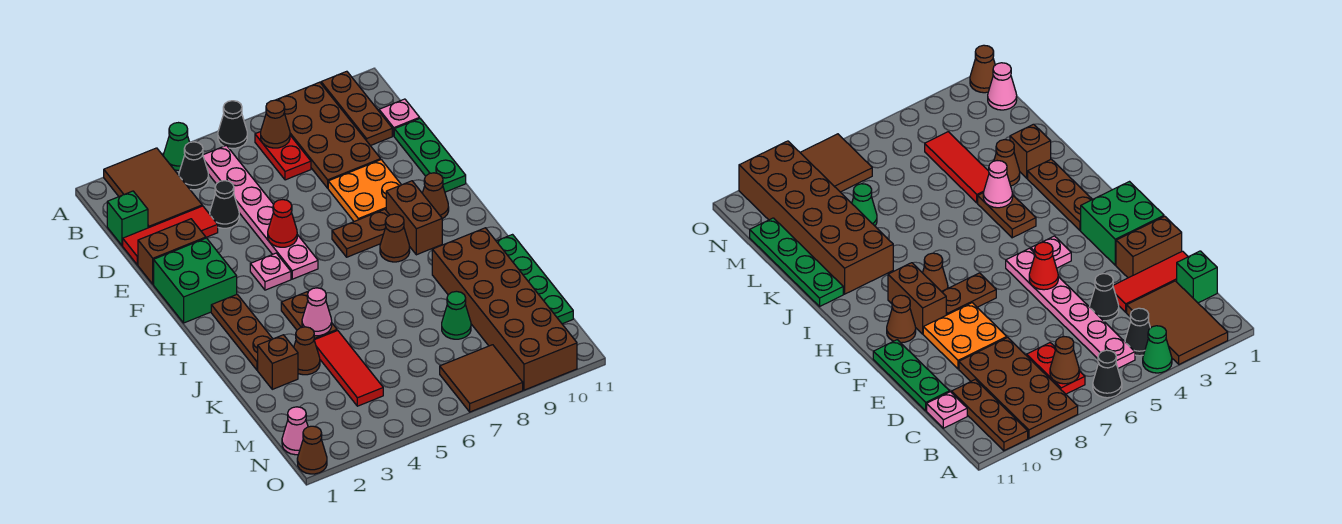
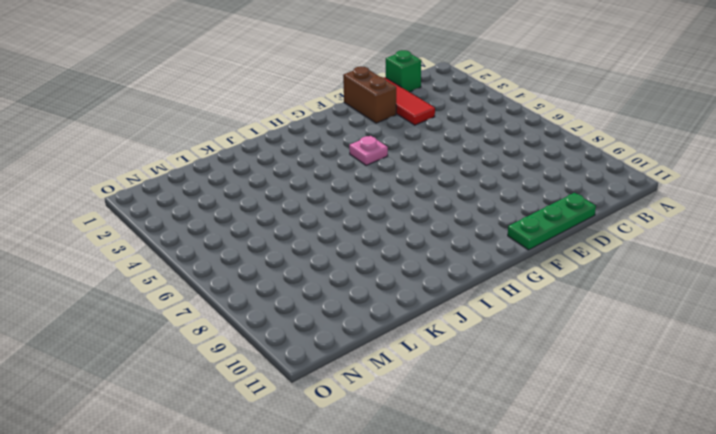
none -> brown 2x3 tile [104,148,202,228]
none -> green 1x1 cone [164,123,190,170]
none -> black 1x1 cone [218,101,247,148]
none -> brown 2x4 plate [277,82,381,188]

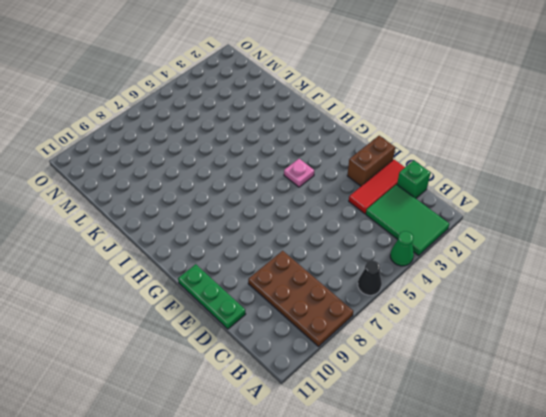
green 2x3 tile [366,184,449,256] -> brown 2x3 tile [104,148,202,228]
none -> brown 1x3 plate [321,71,392,146]
none -> black 1x1 cone [179,142,209,190]
none -> pink 1x6 plate [203,145,318,279]
none -> red 1x2 plate [255,132,311,180]

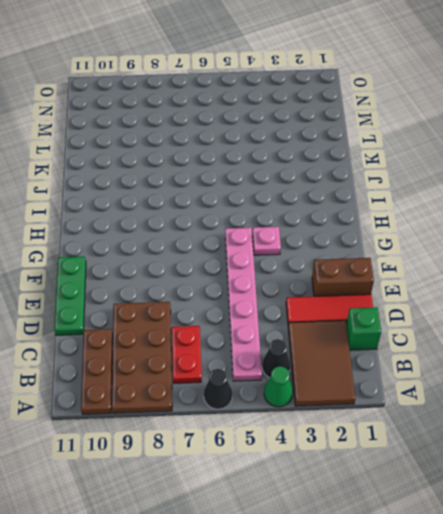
none -> pink 1x1 plate [379,99,420,136]
none -> black 1x1 cone [210,181,239,228]
none -> orange 2x2 plate [328,160,401,221]
none -> green 2x2 brick [154,238,237,323]

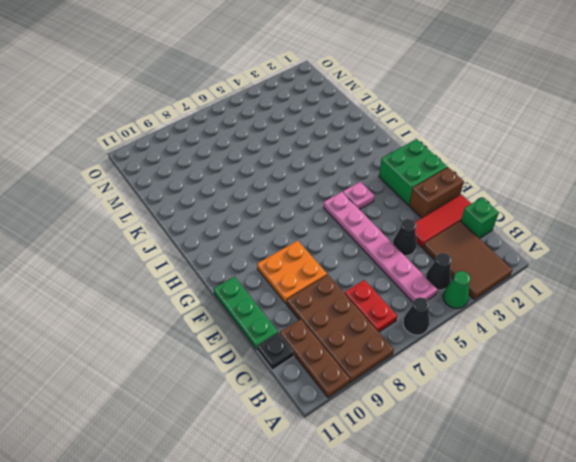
black 1x1 plate [257,333,294,370] -> pink 1x1 plate [379,99,420,136]
none -> brown 1x2 plate [332,209,389,257]
none -> brown 1x2 brick [386,181,442,255]
none -> brown 1x1 cone [422,173,449,219]
none -> brown 1x3 plate [211,295,273,370]

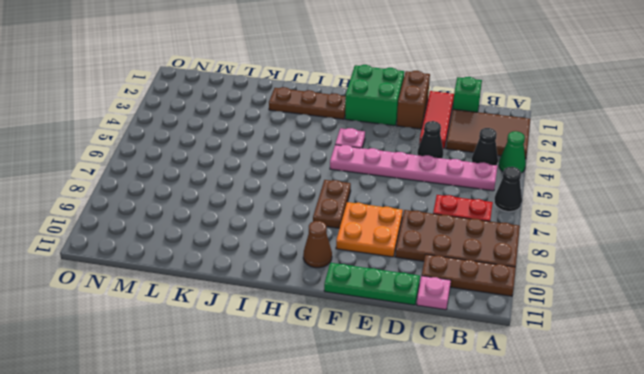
none -> brown 1x2 brick [386,181,442,255]
none -> brown 1x1 cone [380,214,410,262]
none -> brown 1x2 plate [281,292,337,340]
none -> brown 2x6 brick [432,228,577,390]

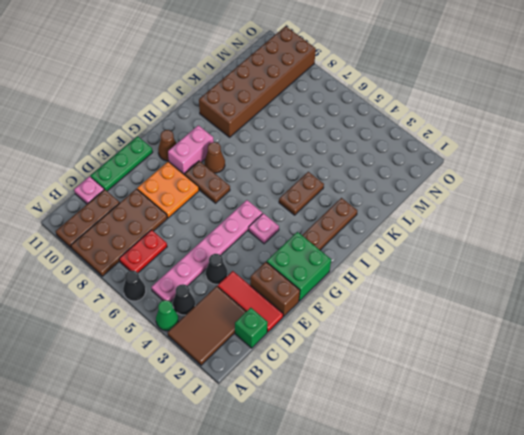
pink 1x2 brick [168,125,214,174] -> brown 1x2 brick [386,181,442,255]
none -> green 1x4 plate [496,235,573,324]
none -> brown 1x1 brick [258,335,298,389]
none -> brown 1x1 cone [294,327,320,375]
none -> red 1x3 tile [314,331,383,406]

